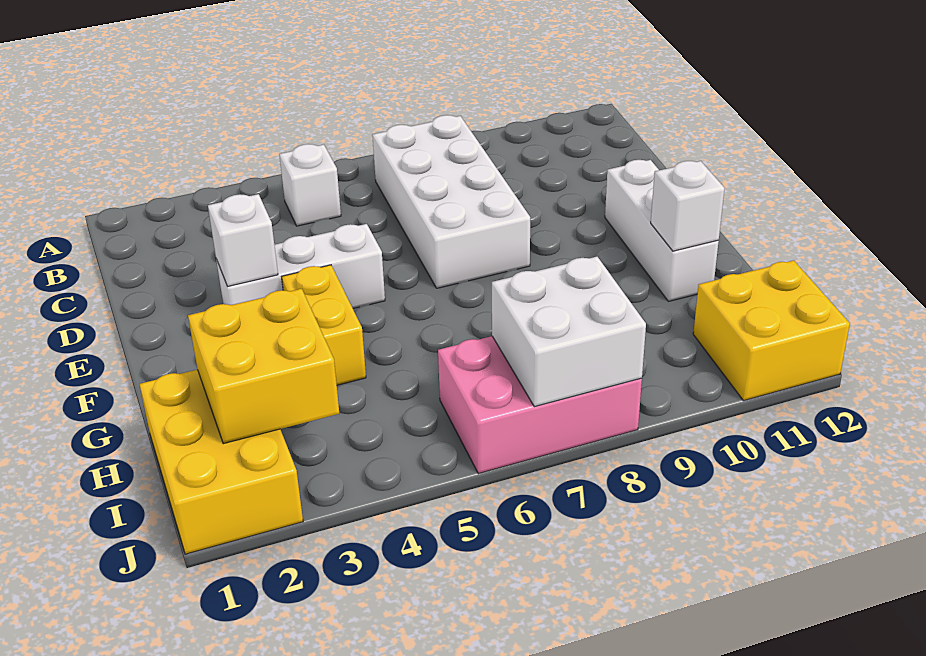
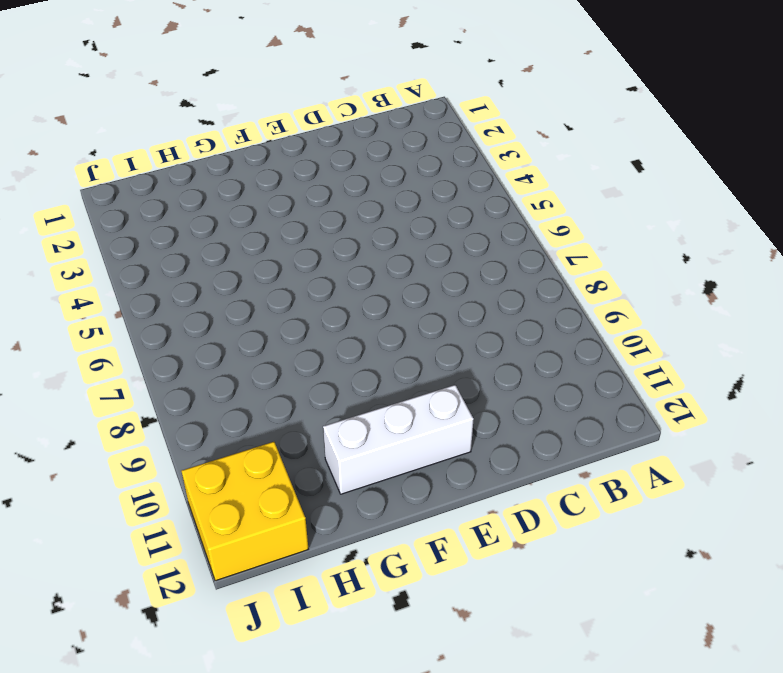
none -> white 1x1 brick [279,144,341,226]
none -> white 2x4 brick [372,115,530,288]
none -> white 1x3 brick [216,224,385,308]

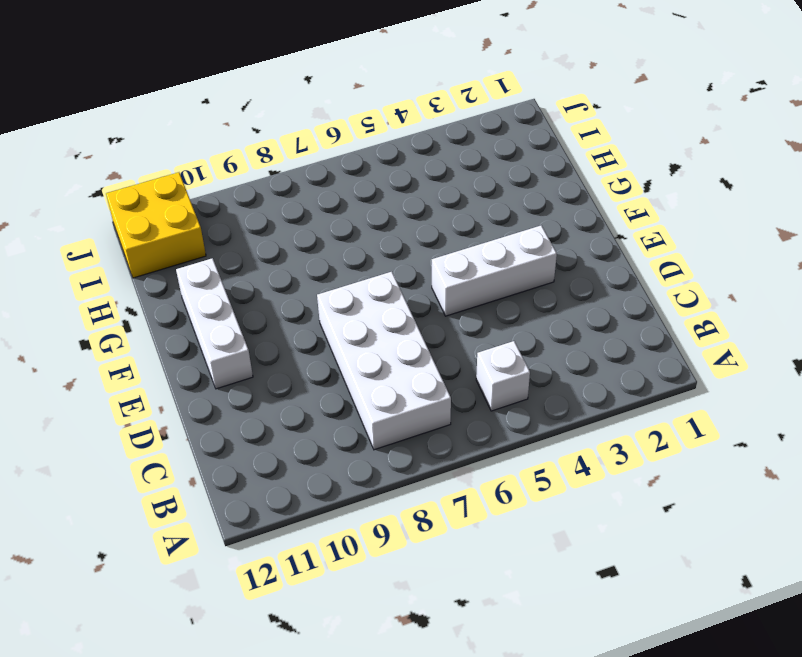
none -> yellow 1x2 brick [282,265,366,385]
none -> yellow 2x3 brick [139,370,303,554]
none -> pink 2x3 brick [438,336,642,474]

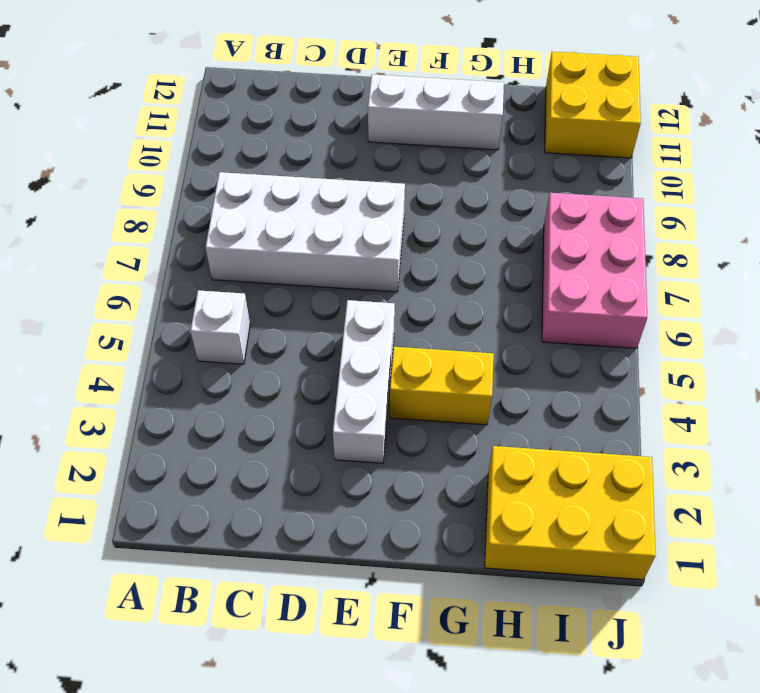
none -> white 1x1 brick [208,194,278,287]
none -> white 1x1 brick [651,161,725,251]
none -> yellow 2x2 brick [188,289,339,444]

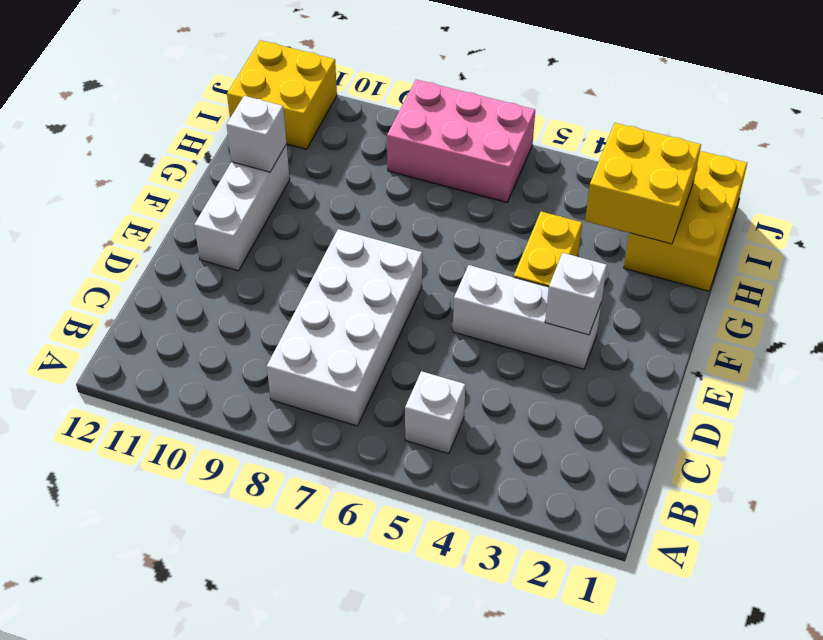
none -> white 2x2 brick [492,257,646,407]

